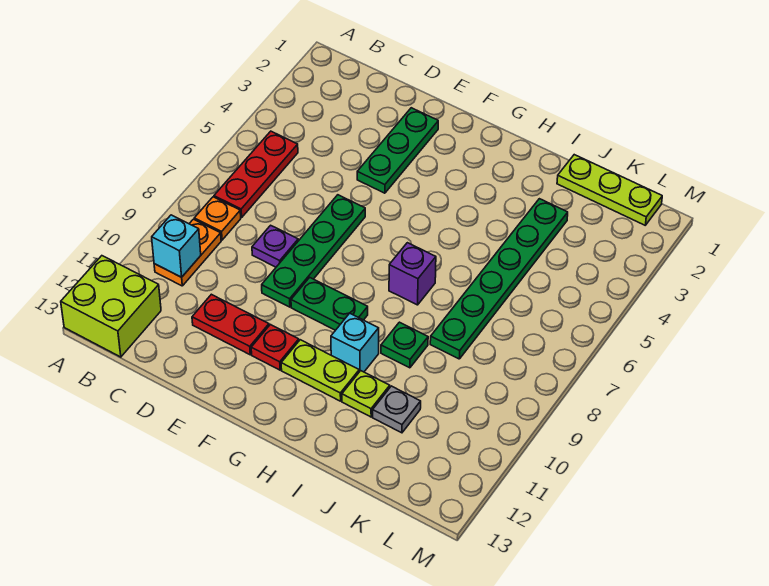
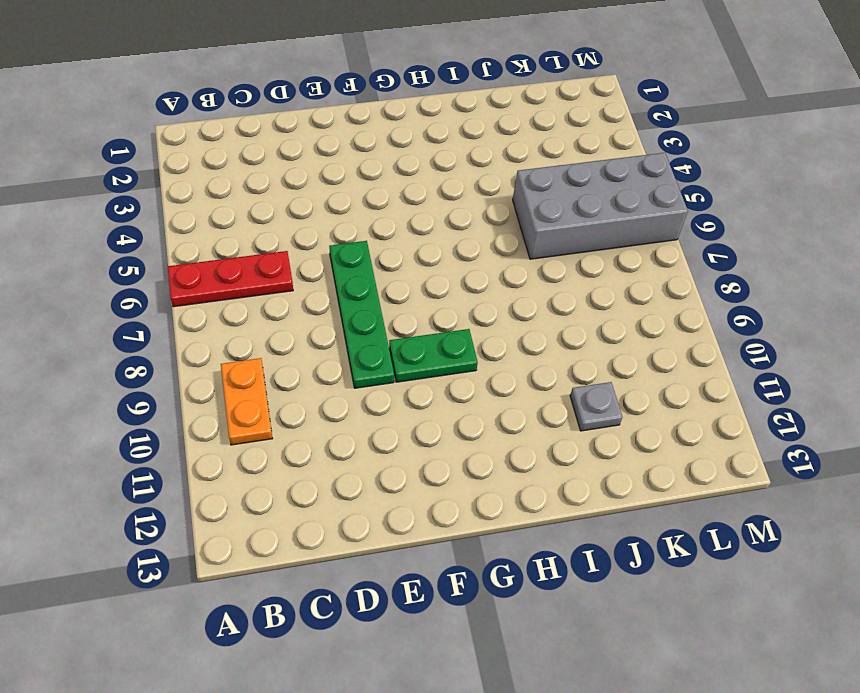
red 1x3 plate [168,251,293,307] -> red 1x3 plate turned to [214,131,298,217]
grey 2x4 brick [513,153,688,259] -> green 1x6 plate [430,199,568,359]
none -> lime 2x2 brick [61,256,161,357]
none -> orange 1x1 plate [194,197,241,240]
none -> purple 1x1 plate [252,225,298,267]

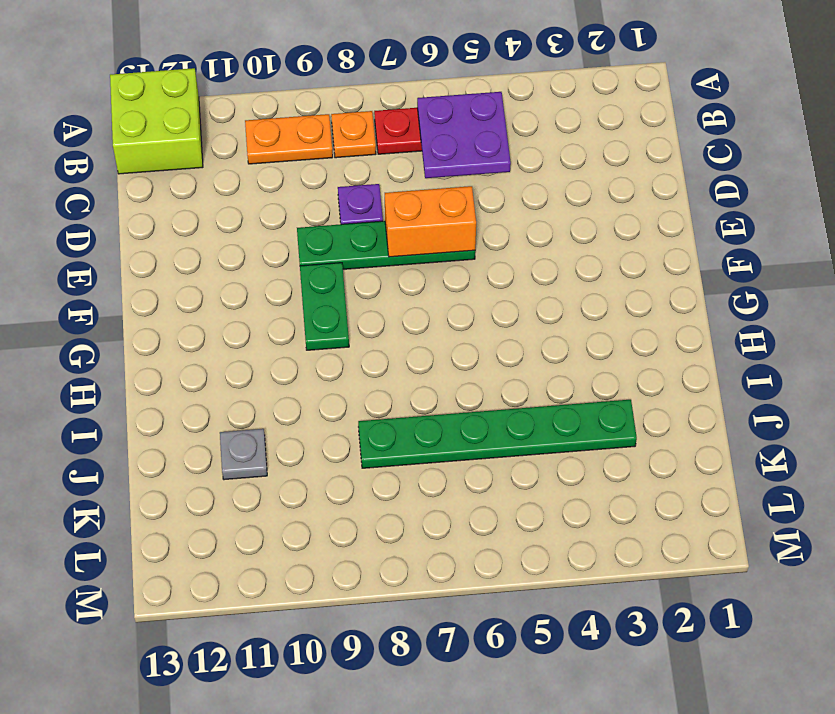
purple 2x2 plate [417,92,511,178] -> none
orange 1x2 brick [385,186,476,257] -> none
none -> red 1x2 plate [192,294,269,355]
none -> green 1x3 plate [357,108,438,193]
none -> red 1x1 plate [251,325,299,370]

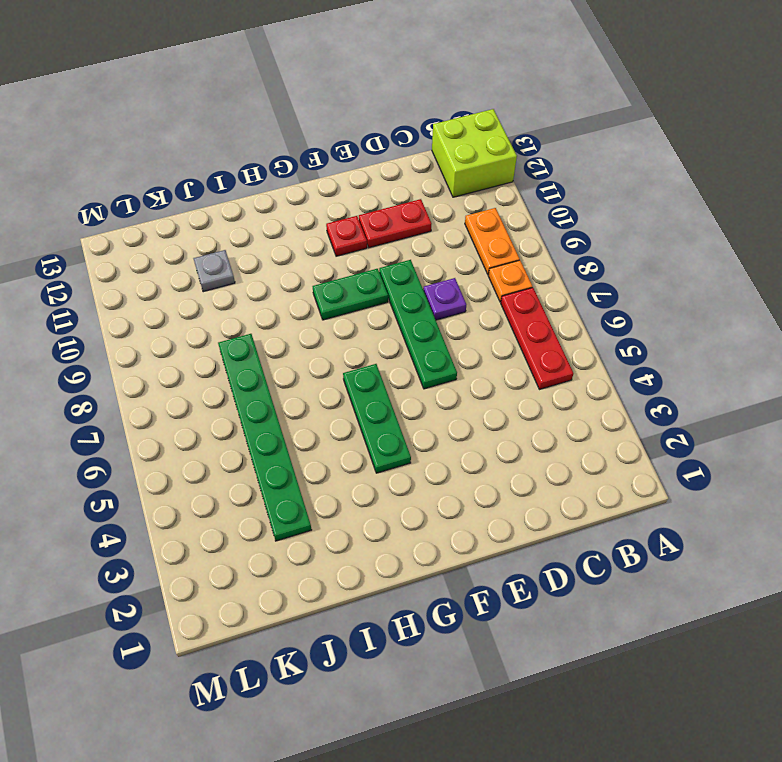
green 1x3 plate [343,364,411,473] -> green 1x3 plate moved to [357,108,438,193]
none -> lime 1x2 plate [281,340,359,401]
none -> purple 1x1 brick [389,243,436,305]
none -> cyan 1x1 brick [331,313,379,372]

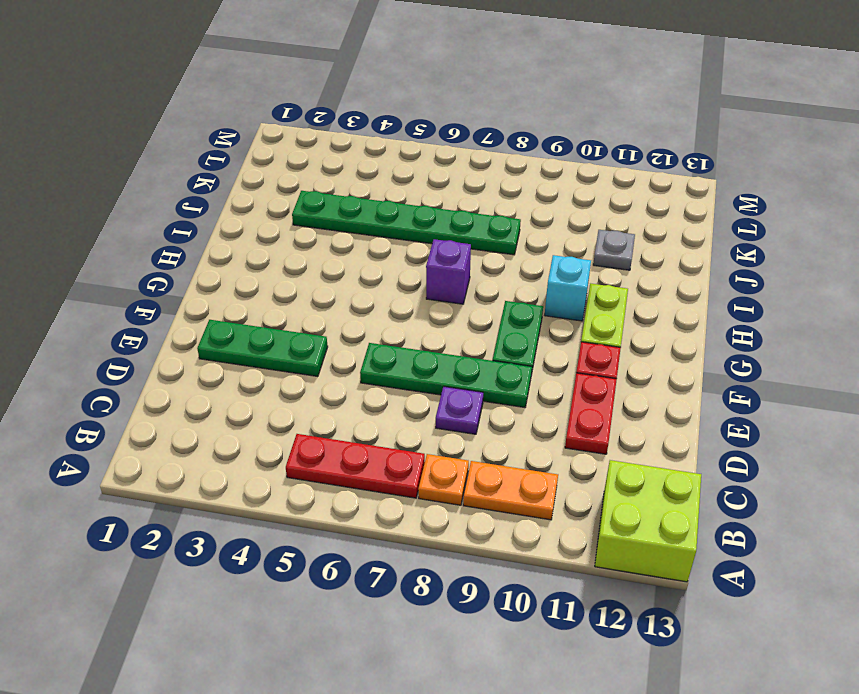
none -> green 1x1 plate [381,322,428,368]
none -> lime 1x1 plate [342,371,390,417]
none -> lime 1x3 plate [557,155,662,225]

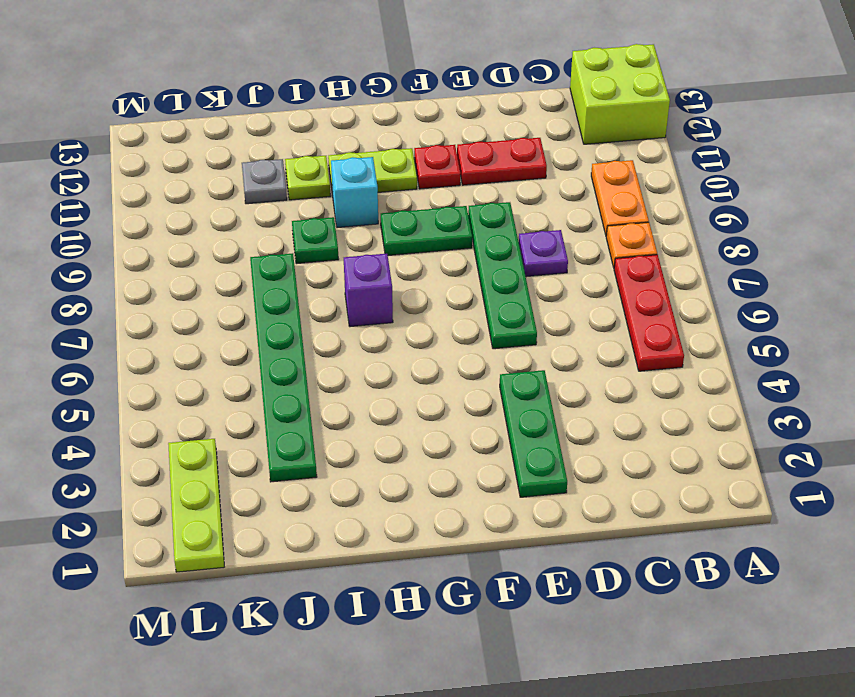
lime 1x3 plate [168,439,224,572] -> lime 1x3 plate turned to [557,155,662,225]
none -> cyan 1x1 brick [152,215,201,277]

